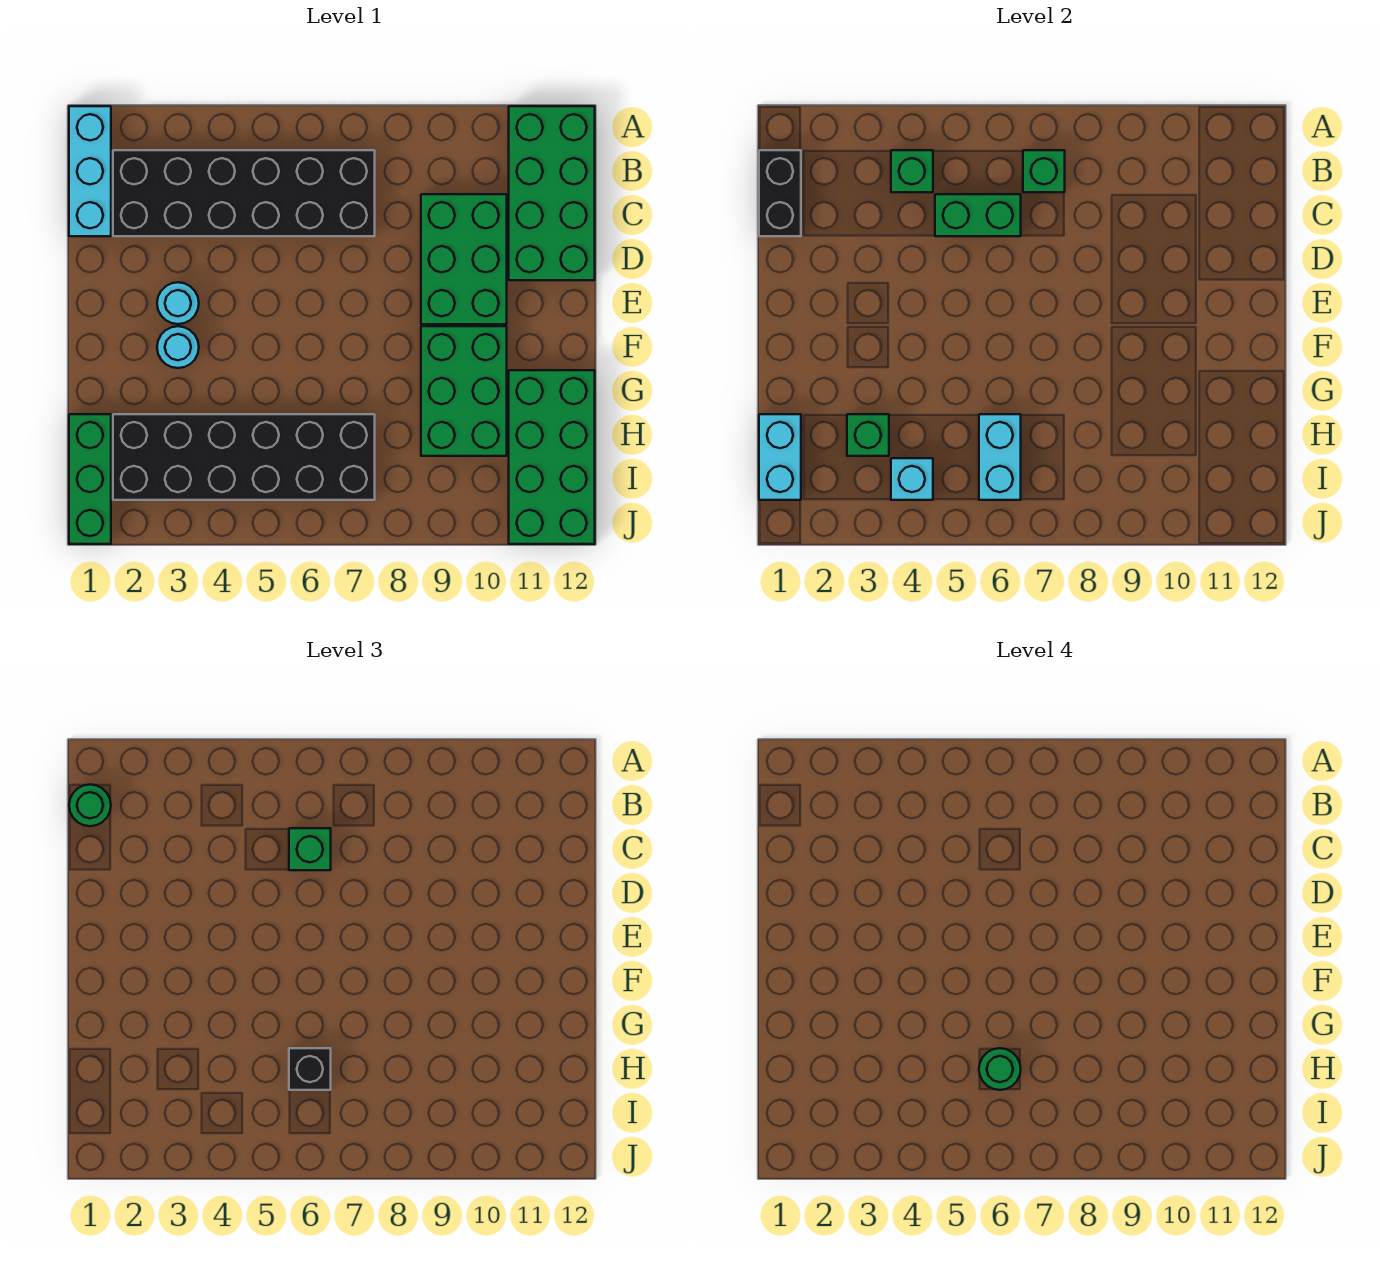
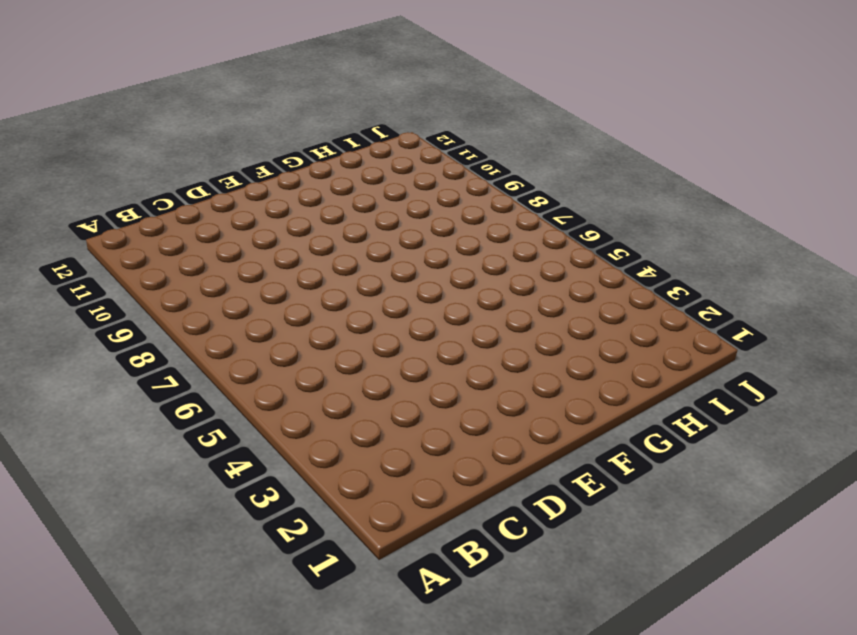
none -> cyan 1x3 brick [69,106,111,236]
none -> green 2x4 brick [509,106,595,280]
none -> black 2x6 brick [113,150,375,236]

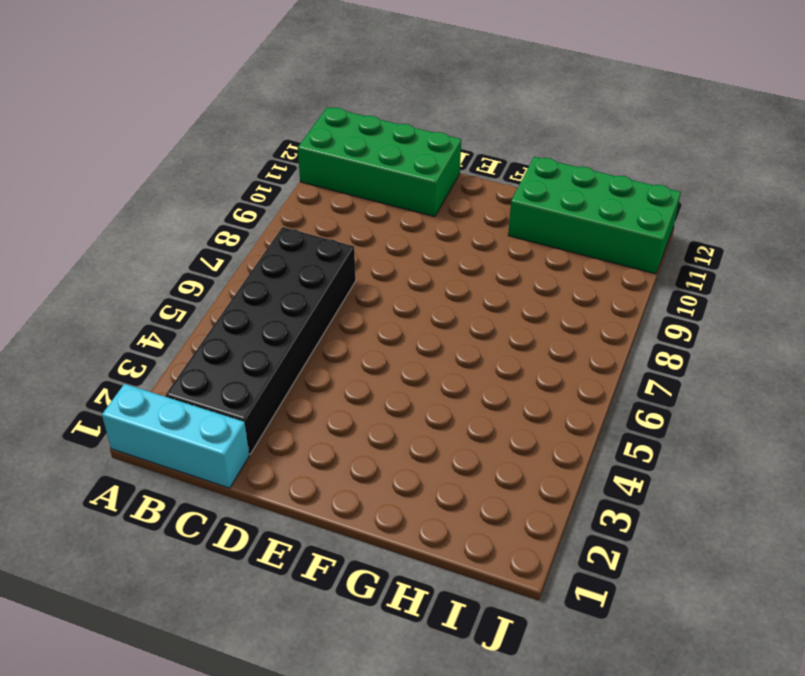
none -> green 2x3 brick [421,194,507,324]
none -> cyan 1x1 round brick [157,282,199,324]
none -> cyan 1x1 round brick [157,326,199,368]

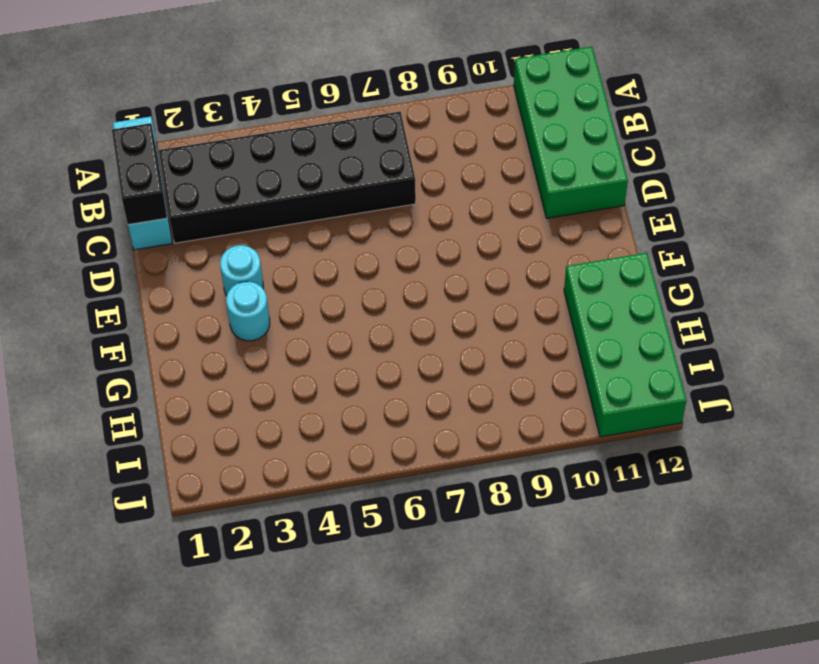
none -> green 2x3 brick [421,194,507,324]
none -> green 2x3 brick [421,326,507,456]
none -> green 1x3 brick [69,414,111,544]

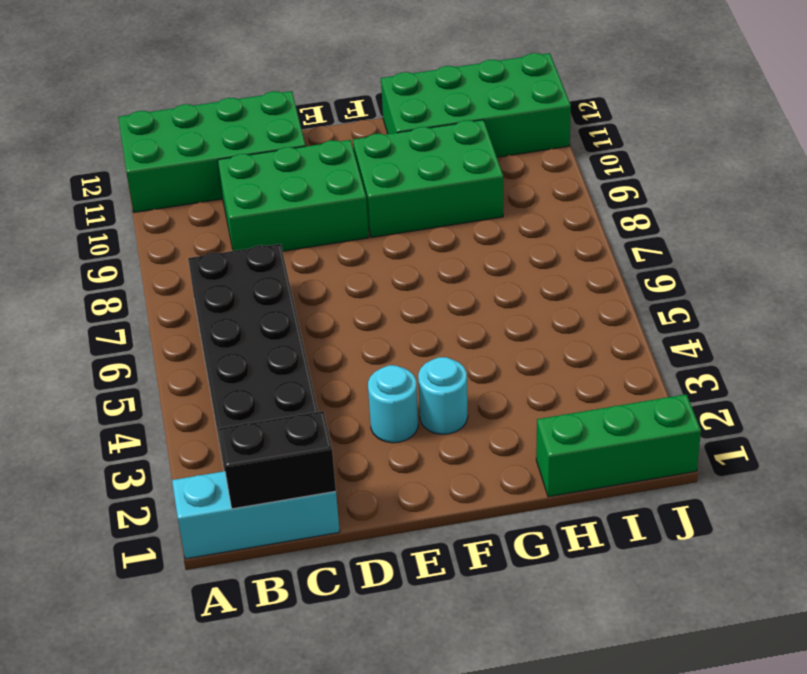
none -> black 2x6 brick [113,414,375,500]
none -> green 1x1 brick [891,150,933,192]
none -> green 1x1 brick [1023,150,1065,192]

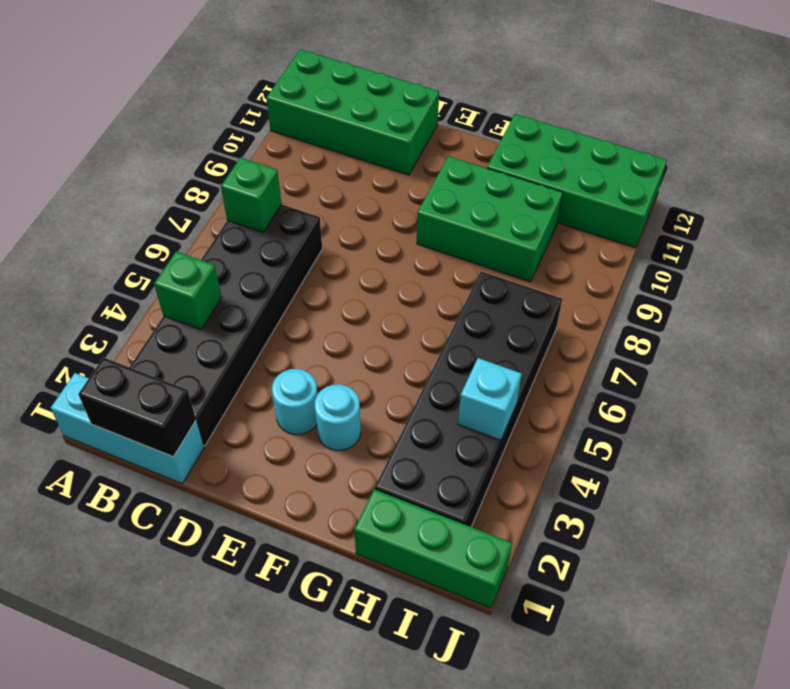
none -> green 2x3 brick [421,194,507,324]
none -> green 1x2 brick [935,194,1021,236]
none -> cyan 1x2 brick [759,414,801,500]

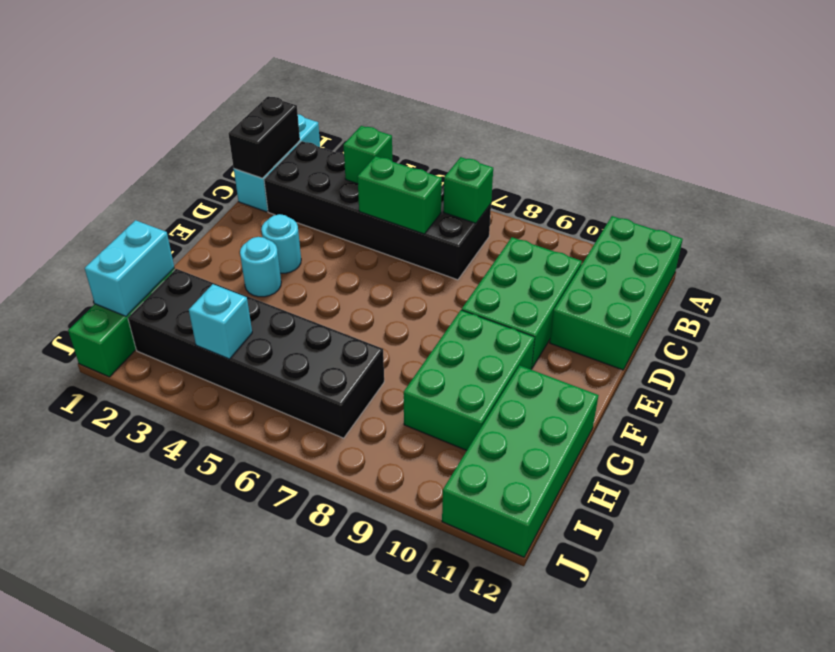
none -> green 1x1 brick [847,414,889,456]
none -> cyan 1x2 brick [979,414,1021,500]
none -> green 1x1 round brick [69,785,111,826]

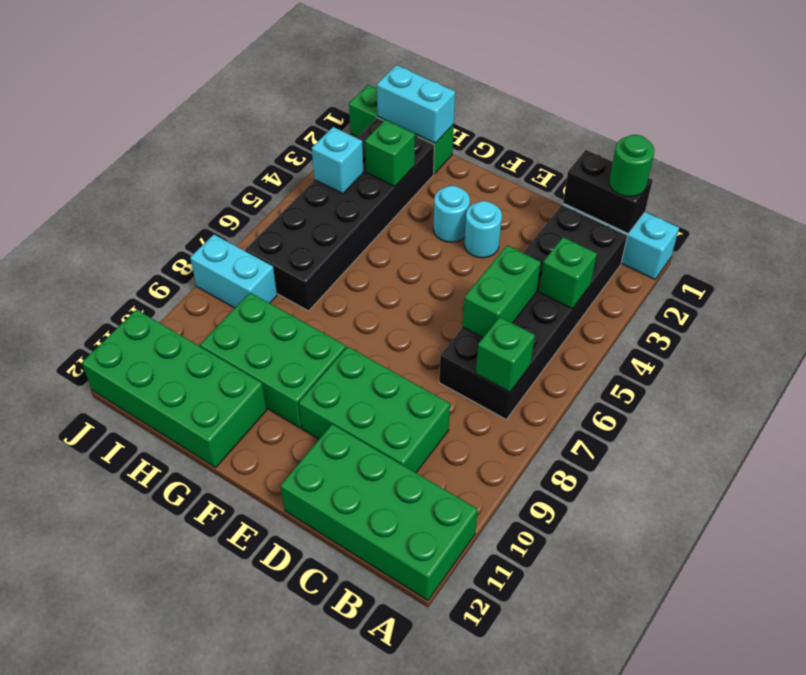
cyan 1x2 brick [190,235,277,308] -> cyan 1x2 brick moved to [979,414,1021,500]
none -> green 1x1 brick [289,828,331,870]
none -> black 1x1 brick [289,1048,331,1090]
none -> green 1x1 round brick [979,1048,1021,1090]

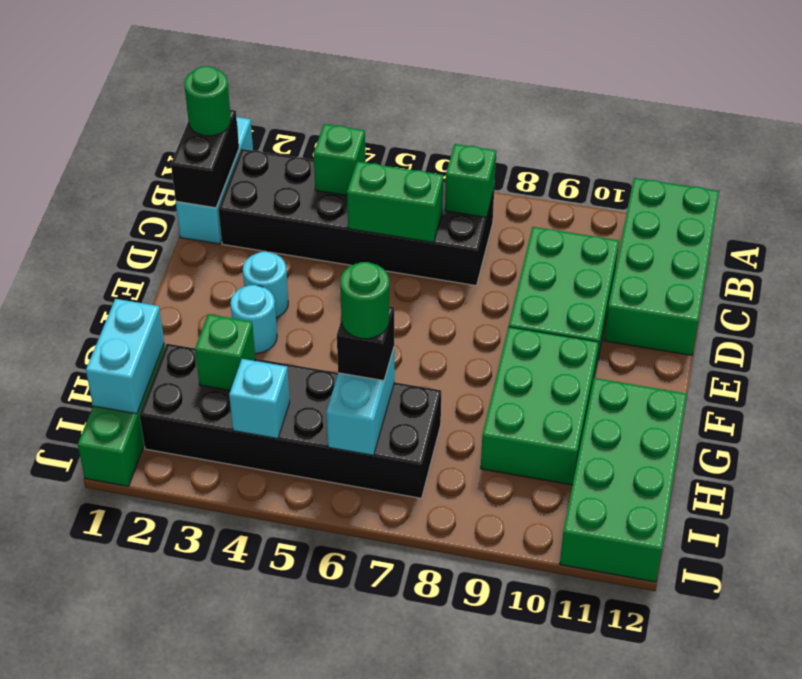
none -> green 1x1 brick [289,828,331,870]

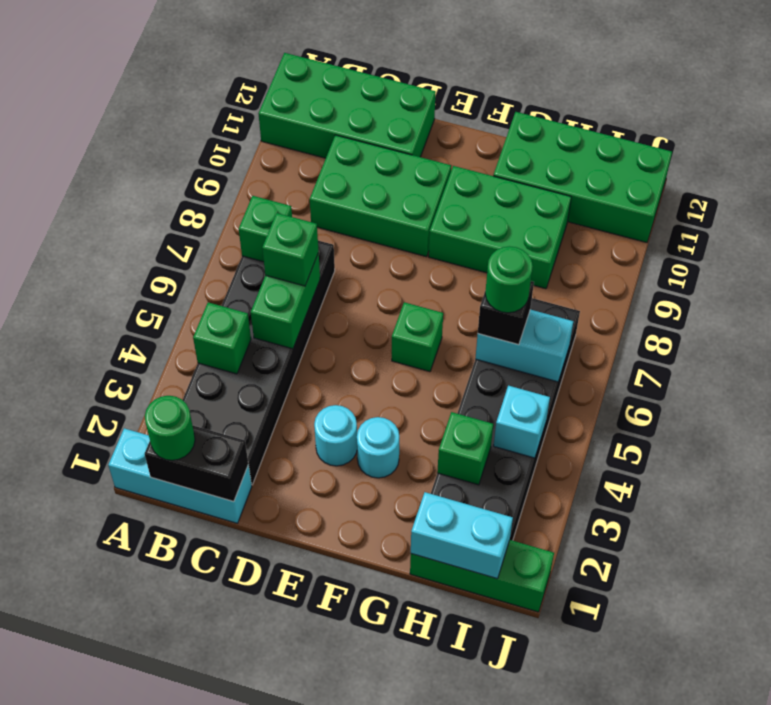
green 1x1 brick [392,302,443,372] -> none

